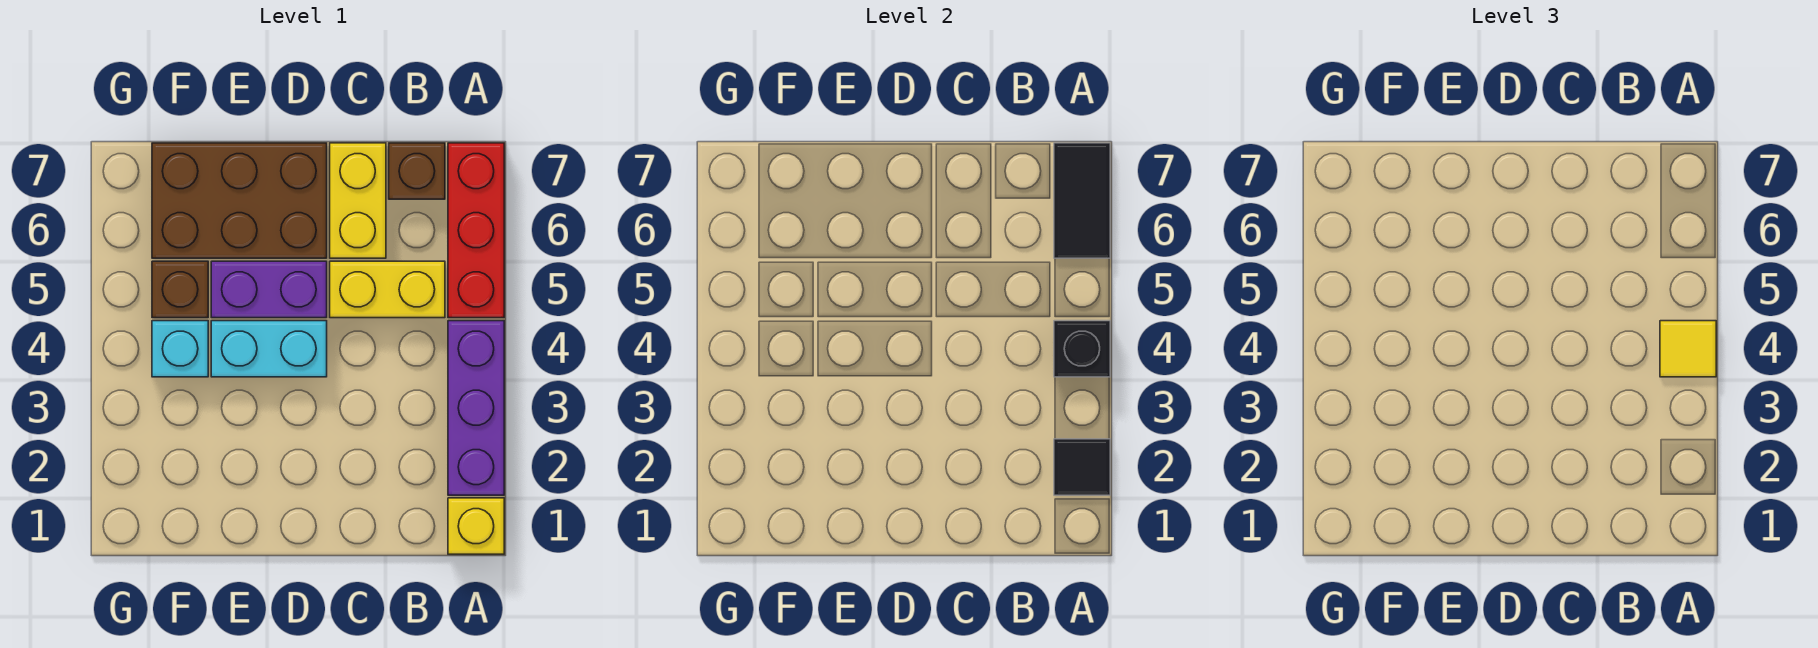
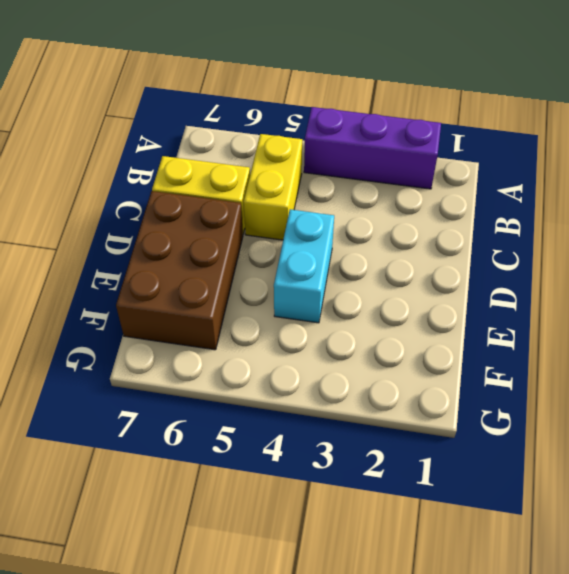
none -> yellow 1x1 brick [448,498,504,554]
none -> red 1x3 brick [448,143,504,318]
none -> brown 1x1 brick [389,143,445,199]

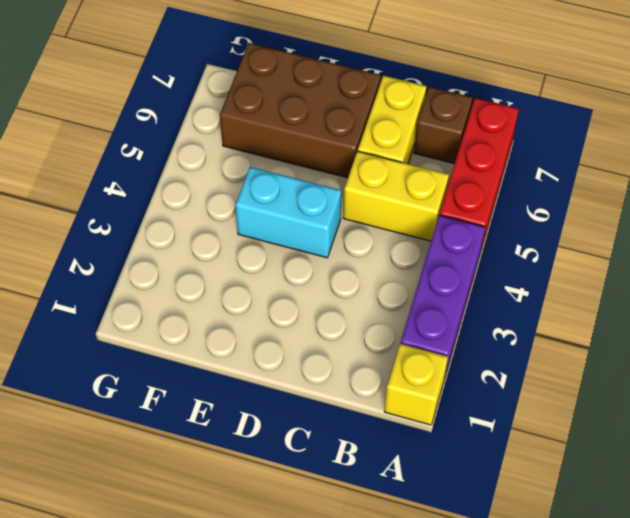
none -> purple 1x2 brick [211,261,327,318]
none -> cyan 1x1 brick [152,321,208,377]
none -> brown 1x1 brick [152,261,208,318]

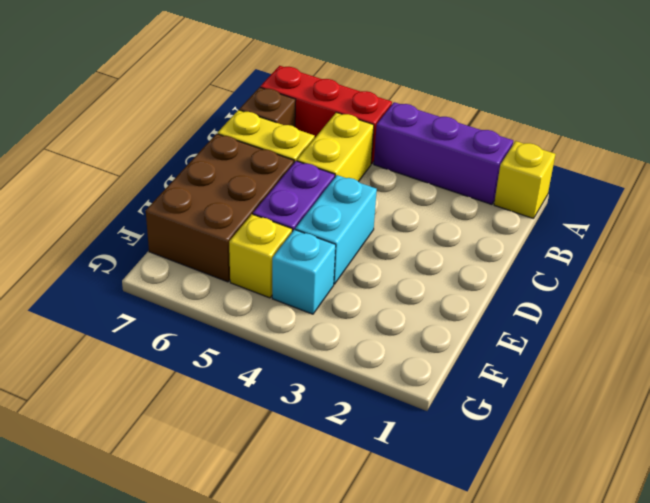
yellow 1x1 brick [229,214,292,298] -> brown 1x1 brick [152,261,208,318]
none -> black 1x1 tile [1054,439,1110,495]
none -> black 1x1 brick [1054,321,1110,377]
none -> black 1x2 tile [1054,143,1110,258]

